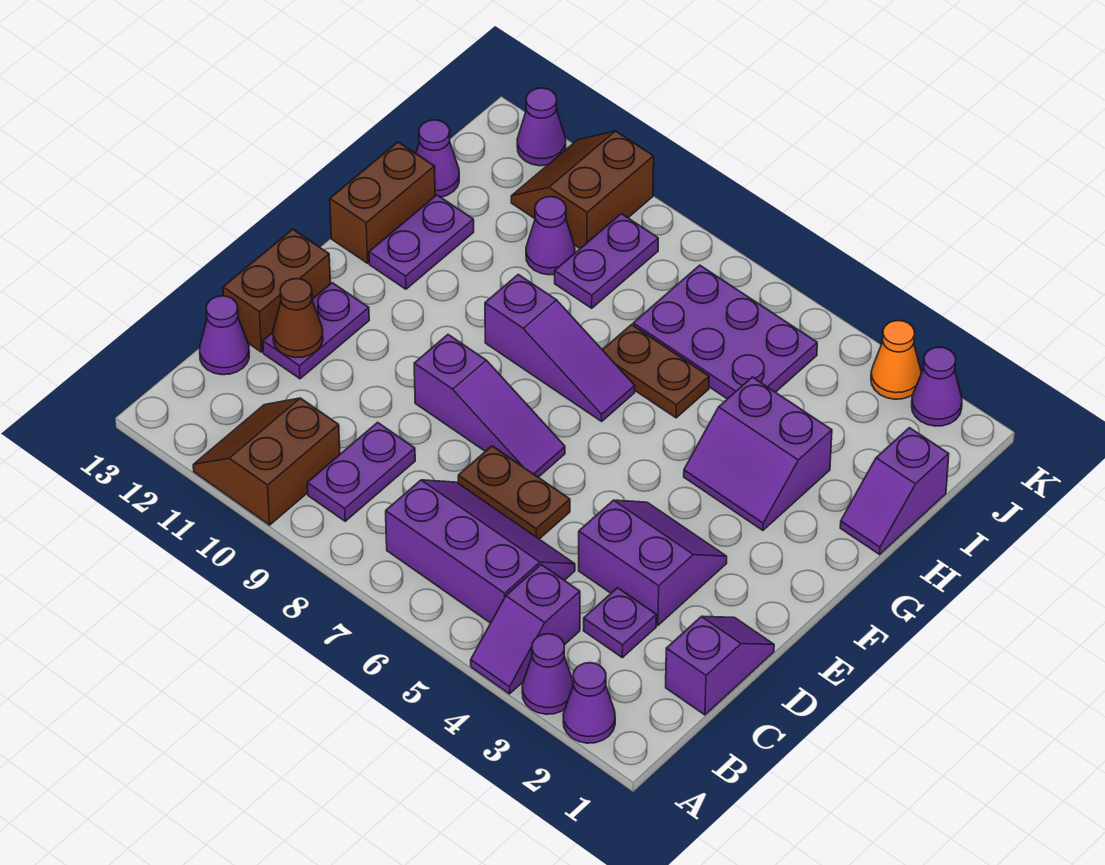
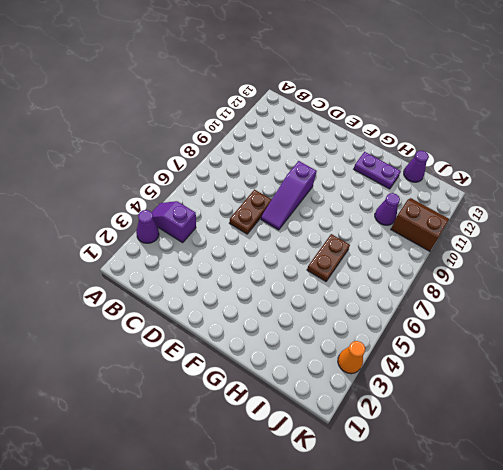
none -> purple 1x1 cone [563,663,615,743]
none -> brown 2x2 slope [193,398,340,525]
none -> purple 2x3 slope [386,480,575,623]

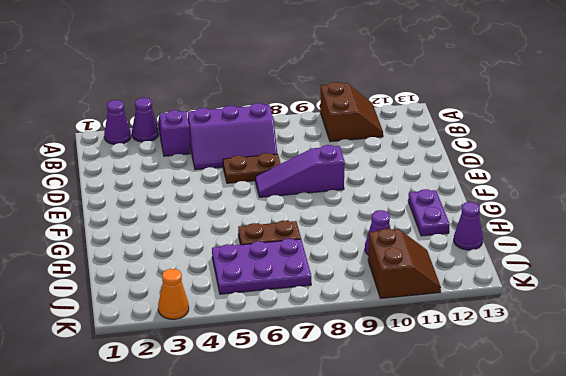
none -> purple 1x2 plate [307,422,415,521]
none -> purple 1x2 slope [666,616,774,715]
none -> purple 1x1 plate [583,588,656,658]

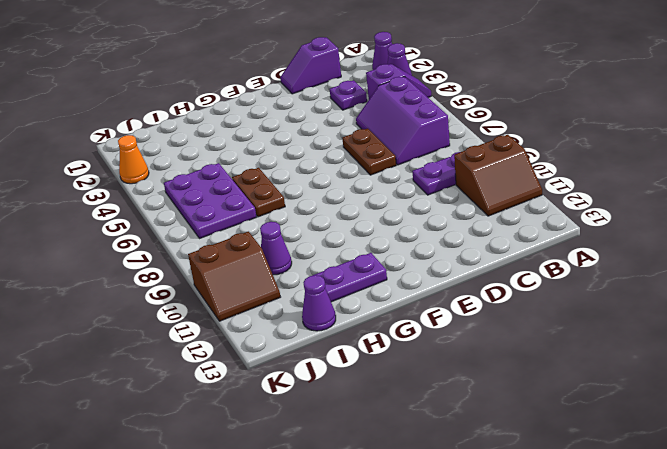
none -> purple 1x1 cone [200,296,249,375]
none -> purple 2x2 slope [579,500,727,625]
none -> purple 1x2 plate [263,283,369,379]

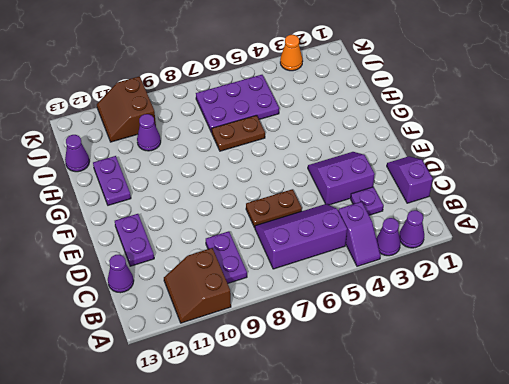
none -> brown 1x2 brick [223,229,330,352]
none -> purple 1x3 slope [414,335,565,477]
none -> purple 2x2 slope [684,377,832,530]

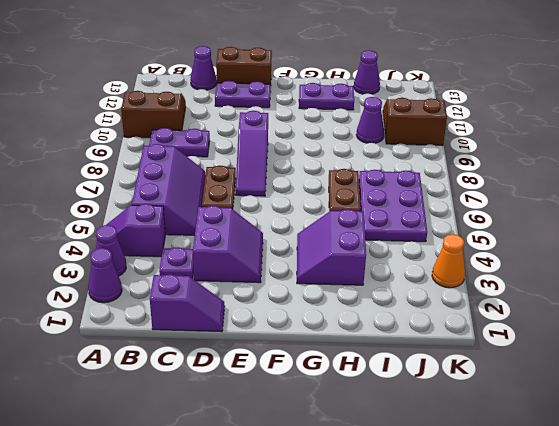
none -> purple 1x3 slope [485,274,635,421]
none -> brown 1x2 brick [330,142,435,263]
none -> purple 1x2 slope [840,428,949,554]

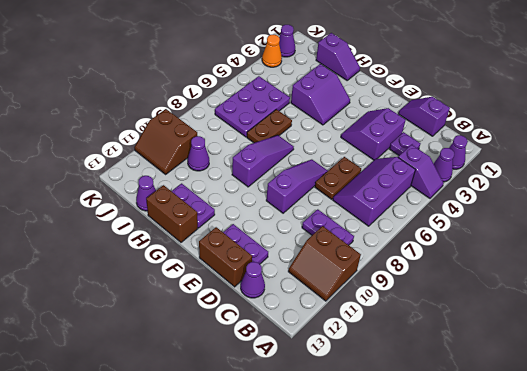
none -> purple 1x2 plate [555,214,658,308]
none -> purple 1x1 cone [517,88,566,166]
none -> brown 1x1 cone [273,279,323,358]

